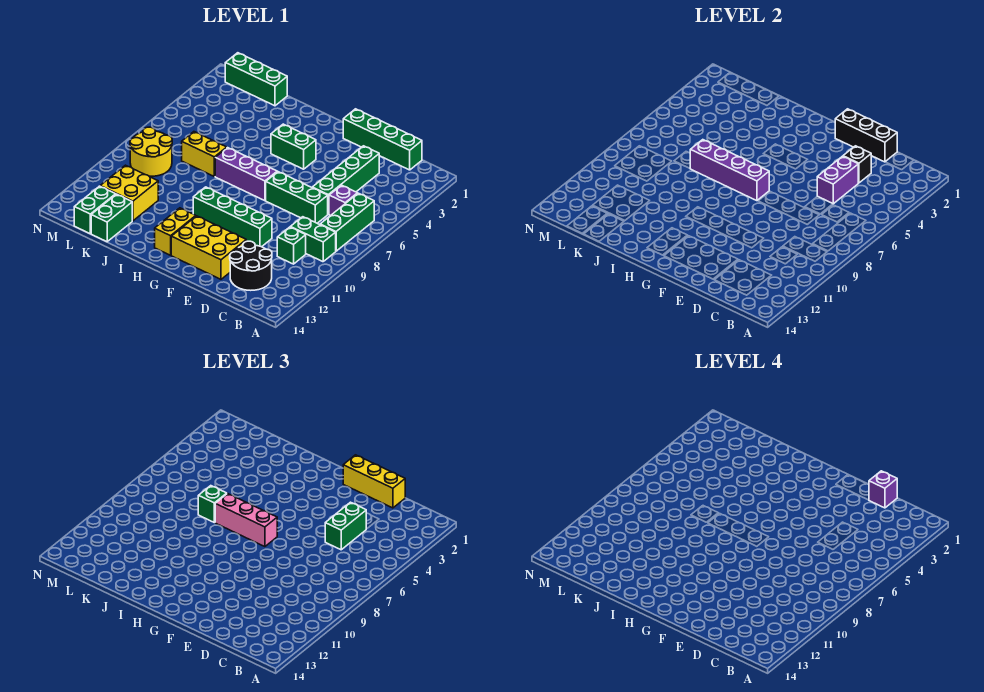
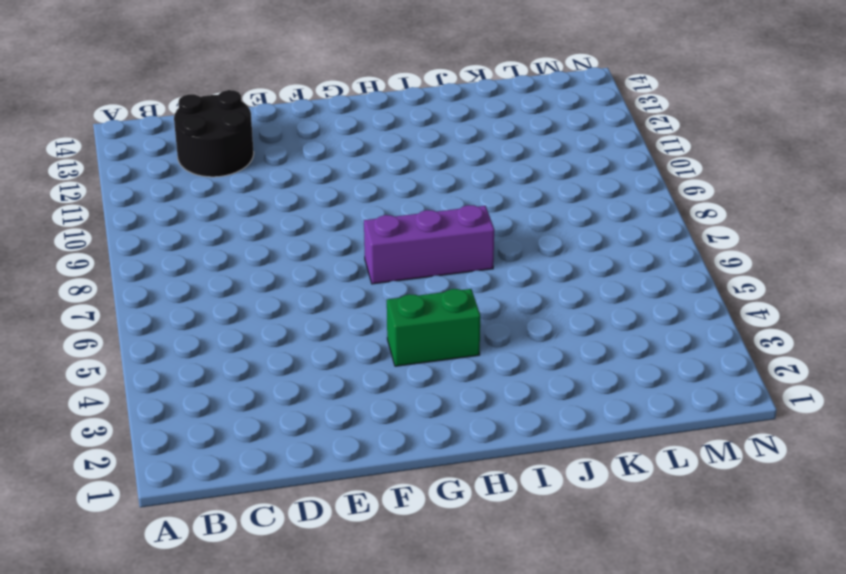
none -> green 1x3 brick [320,193,374,251]
none -> green 1x2 brick [291,217,336,262]
none -> green 1x4 brick [343,109,422,170]

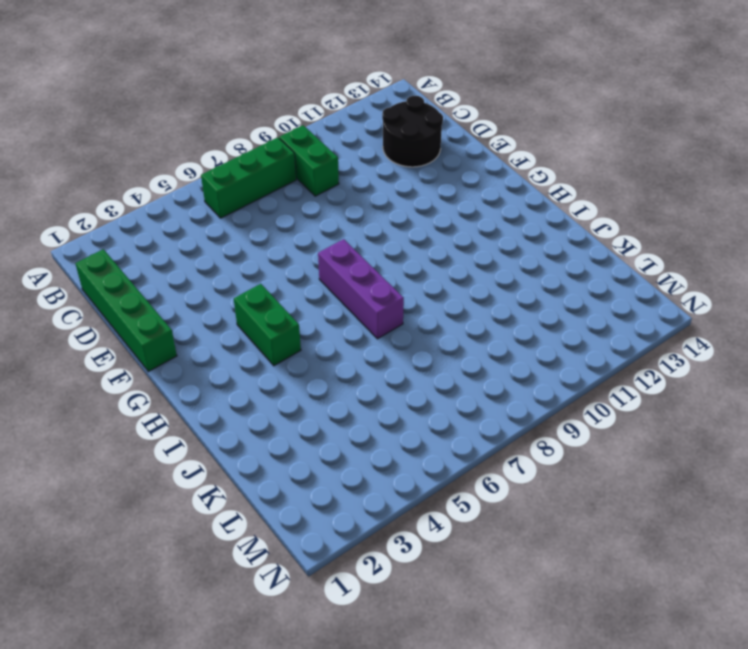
none -> purple 1x1 brick [329,185,357,215]
none -> green 1x1 brick [277,227,306,264]
none -> green 1x4 brick [312,146,379,214]

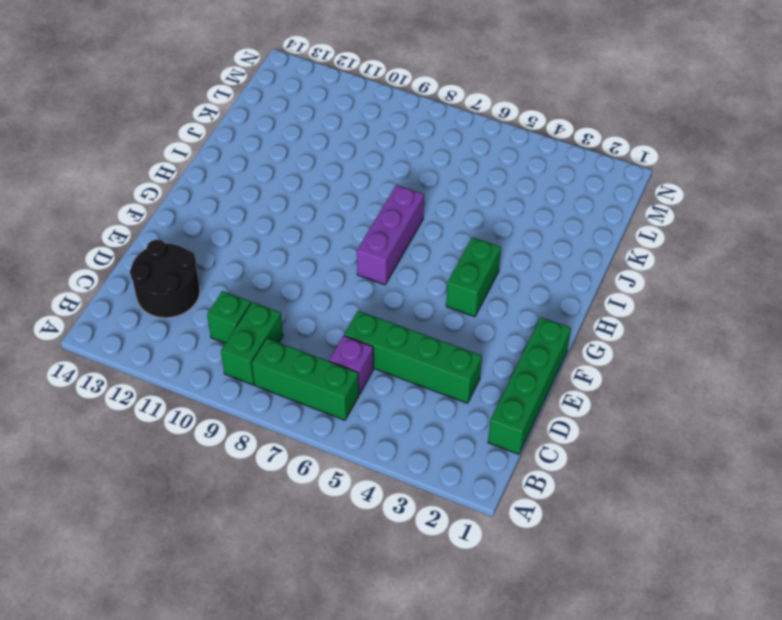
none -> green 1x3 brick [266,172,328,223]
none -> green 1x4 brick [193,187,272,247]
none -> yellow 2x3 brick [171,216,246,279]

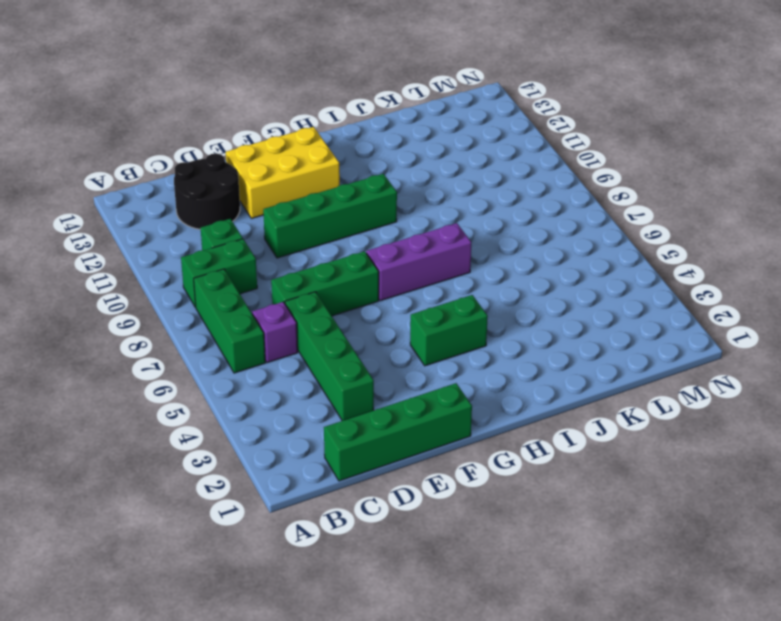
none -> yellow 1x2 brick [155,208,196,255]
none -> yellow 1x2 brick [182,132,227,176]
none -> green 1x3 brick [225,53,287,106]

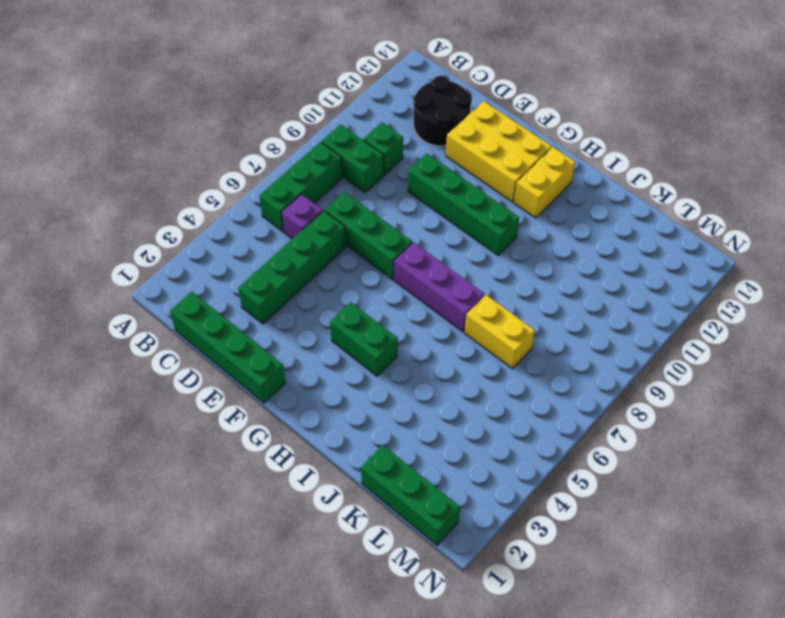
none -> yellow 2x2 brick [100,165,158,221]
none -> green 1x2 brick [91,194,132,242]
none -> yellow 2x2 round brick [130,127,172,176]

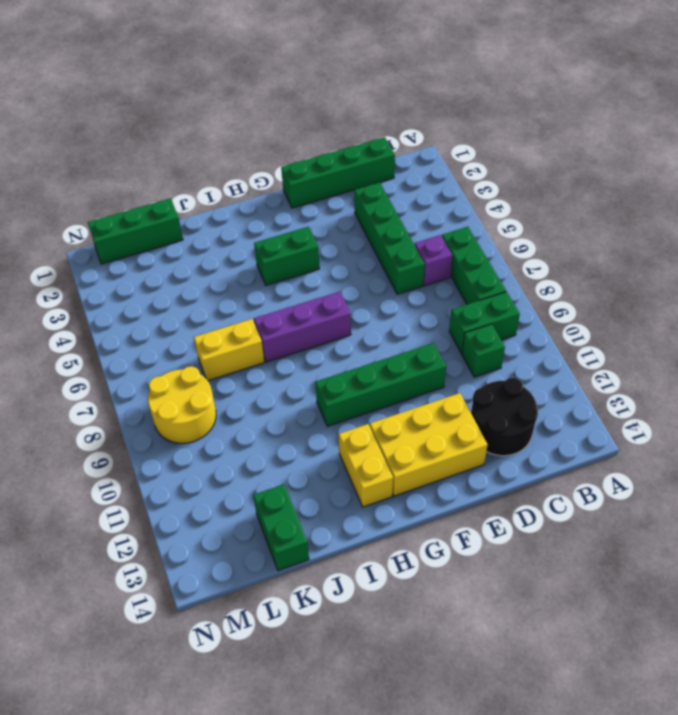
none -> green 1x3 brick [266,172,328,223]
none -> yellow 2x2 brick [100,165,158,221]
none -> green 1x2 brick [74,186,116,234]

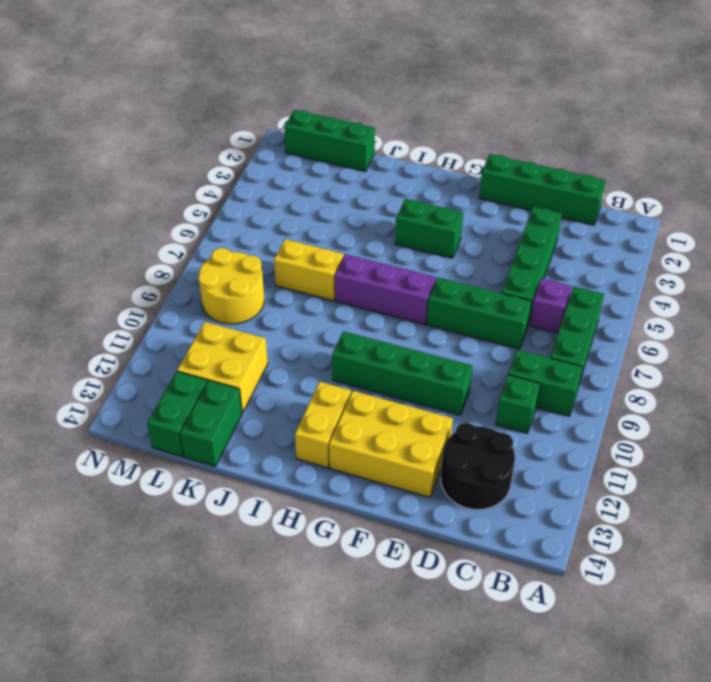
none -> black 1x3 brick [835,109,897,162]
none -> black 1x1 brick [843,146,871,183]
none -> purple 1x2 brick [817,156,858,204]

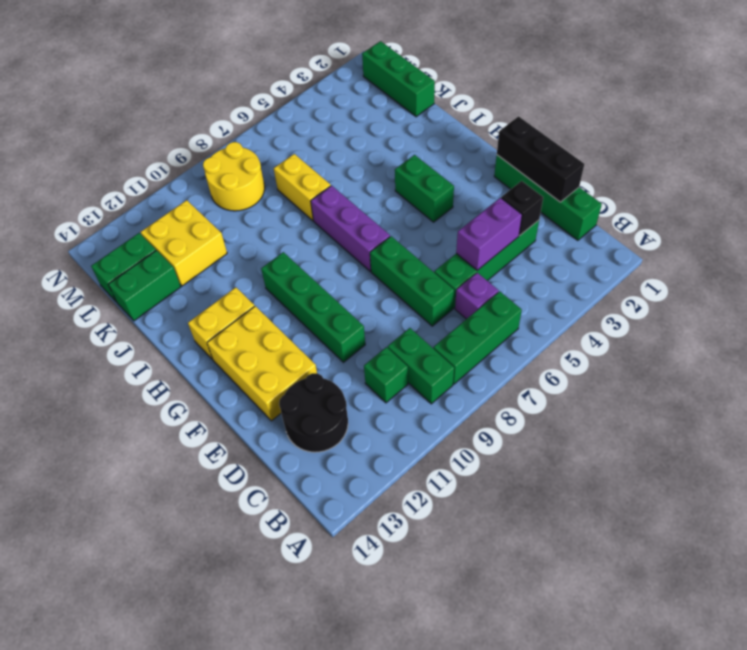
none -> purple 1x4 brick [690,140,769,201]
none -> yellow 1x3 brick [343,455,405,508]
none -> green 1x2 brick [325,502,366,550]

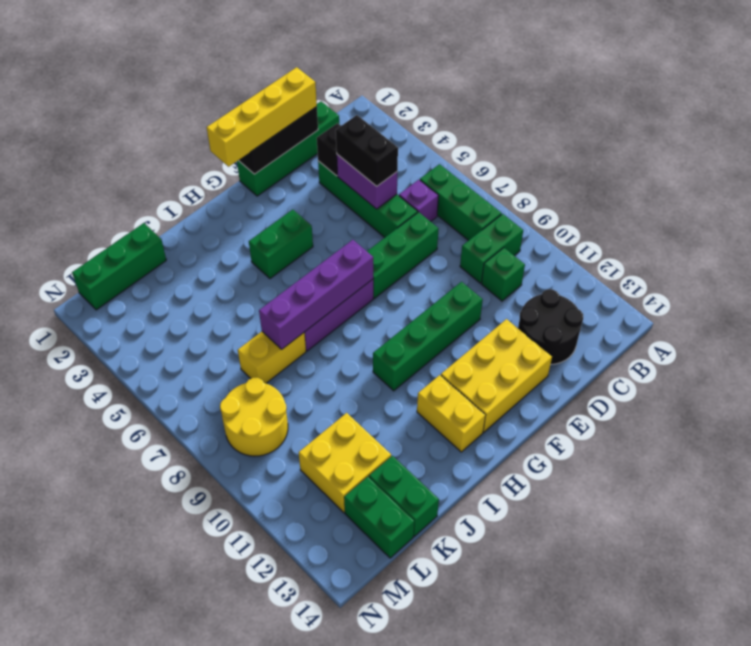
yellow 1x4 brick [207,67,317,167] -> yellow 1x3 brick [343,455,405,508]
black 1x2 brick [336,115,398,186] -> green 1x2 brick [325,502,366,550]
none -> pink 1x3 brick [215,494,277,547]
none -> green 1x1 brick [198,486,227,523]
none -> purple 1x1 brick [869,471,897,508]

